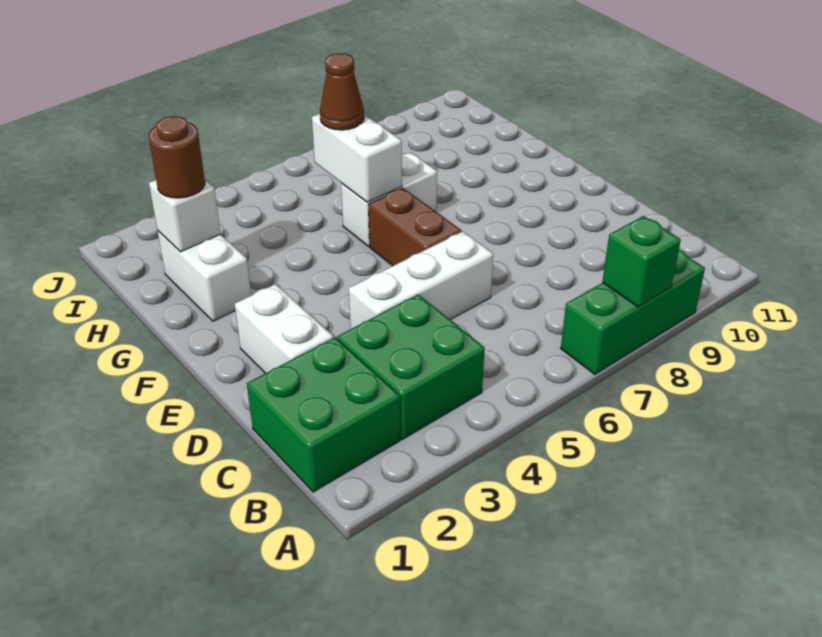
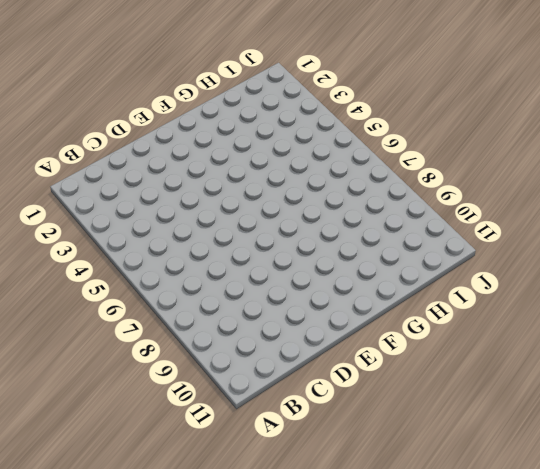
none -> green 1x3 brick [561,250,705,374]
none -> green 2x2 brick [247,338,400,492]
none -> green 2x2 brick [337,294,485,439]

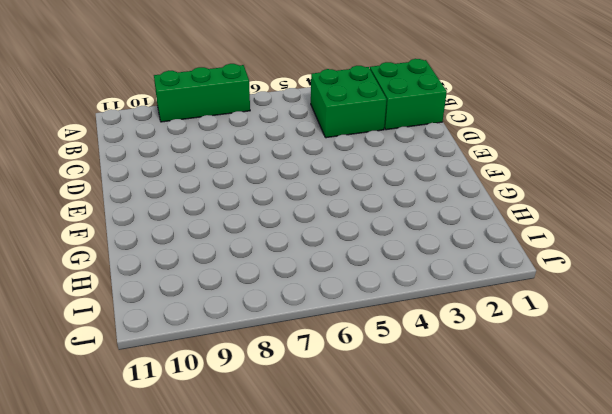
none -> white 1x2 brick [235,284,334,373]
none -> white 1x3 brick [349,231,493,329]
none -> brown 1x2 brick [368,188,461,266]

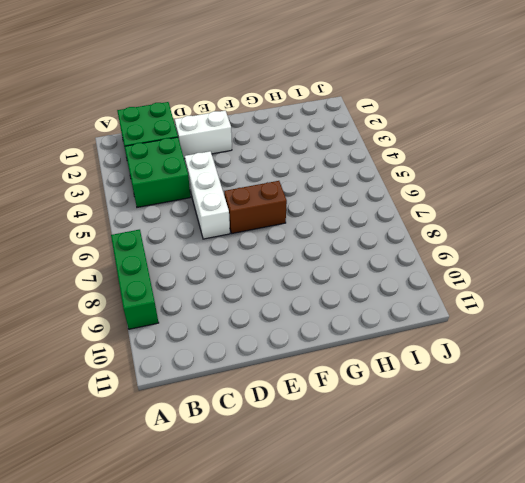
none -> white 1x2 brick [157,230,251,321]
none -> white 1x2 brick [341,152,437,247]
none -> green 1x1 brick [602,216,681,307]

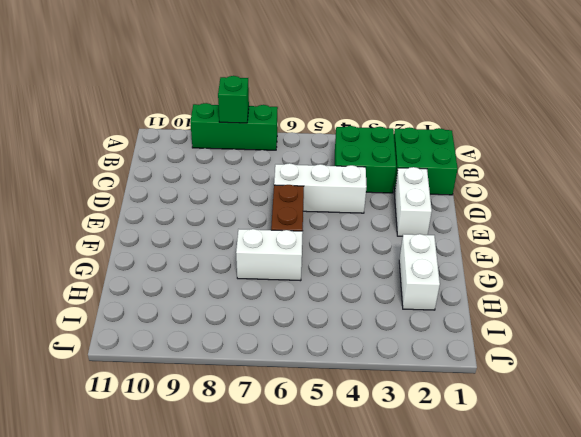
none -> white 1x2 brick [312,114,402,202]
none -> white 1x1 brick [149,179,221,252]
none -> brown 1x1 round brick [149,116,205,198]

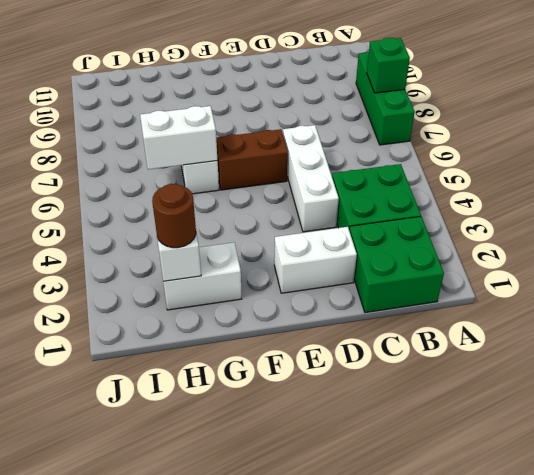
none -> brown 1x1 cone [320,53,364,130]

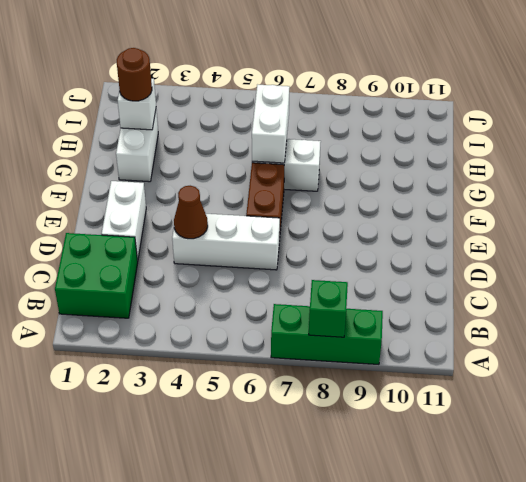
brown 1x1 cone [174,186,208,239] -> brown 1x1 cone moved to [320,53,364,130]
none -> green 2x2 brick [337,294,485,439]

